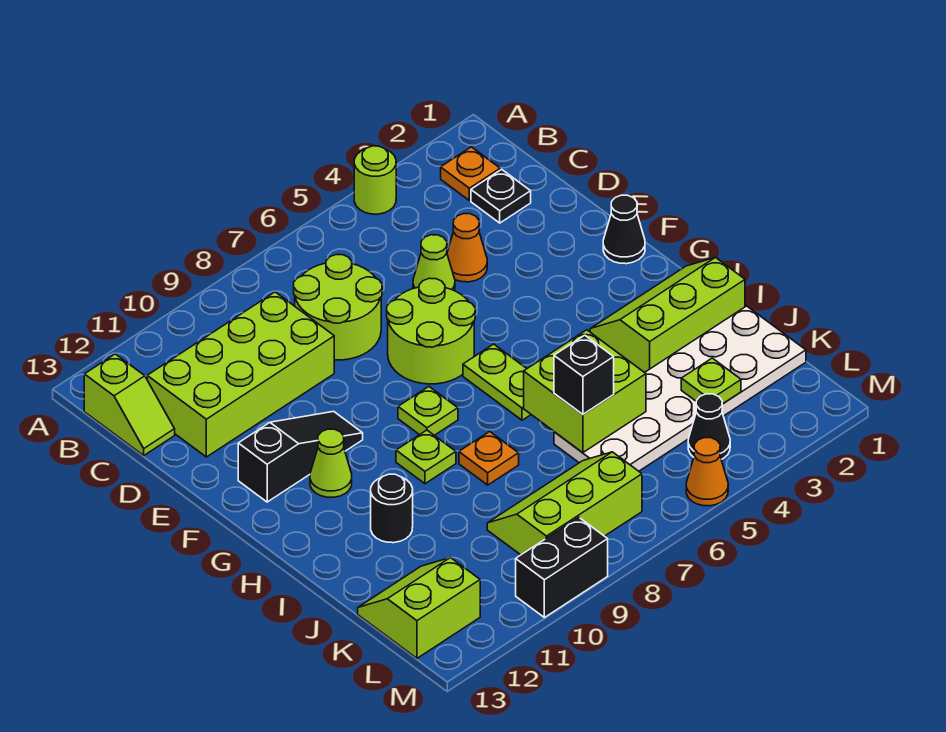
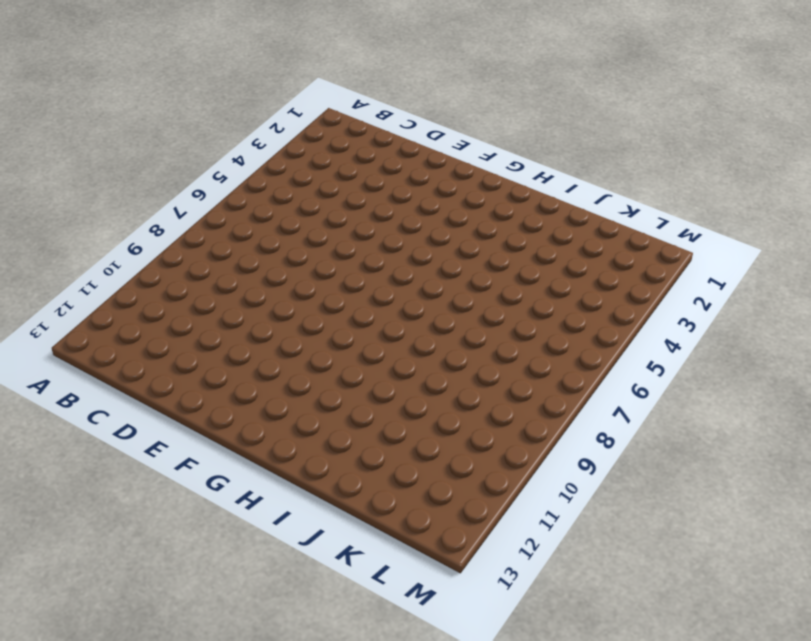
none -> lime 1x1 round brick [354,146,396,214]
none -> orange 1x1 plate [441,147,500,200]
none -> lime 1x2 slope [84,354,175,455]

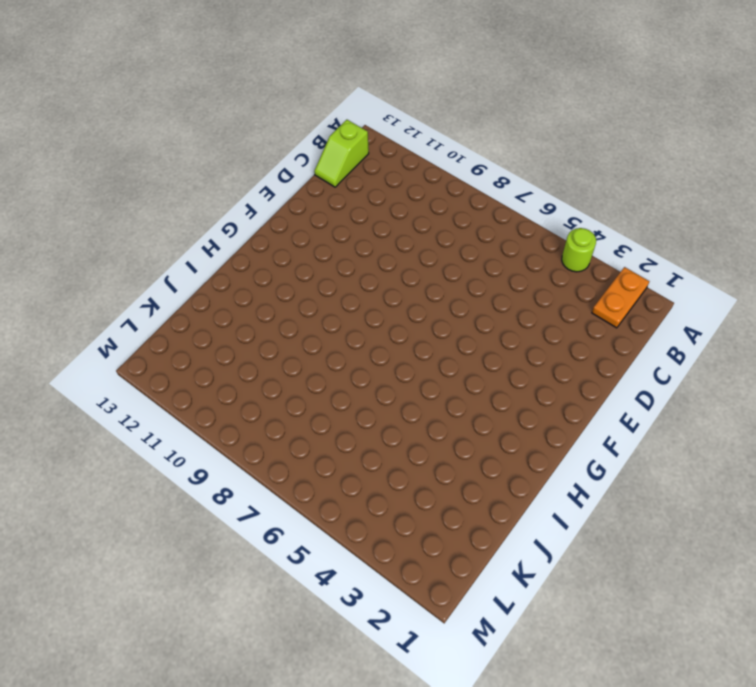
orange 1x2 plate [592,267,649,328] -> orange 1x1 plate [441,147,500,200]
none -> black 1x1 plate [471,169,531,223]
none -> lime 2x2 round brick [294,255,382,360]
none -> lime 2x4 brick [147,292,334,457]

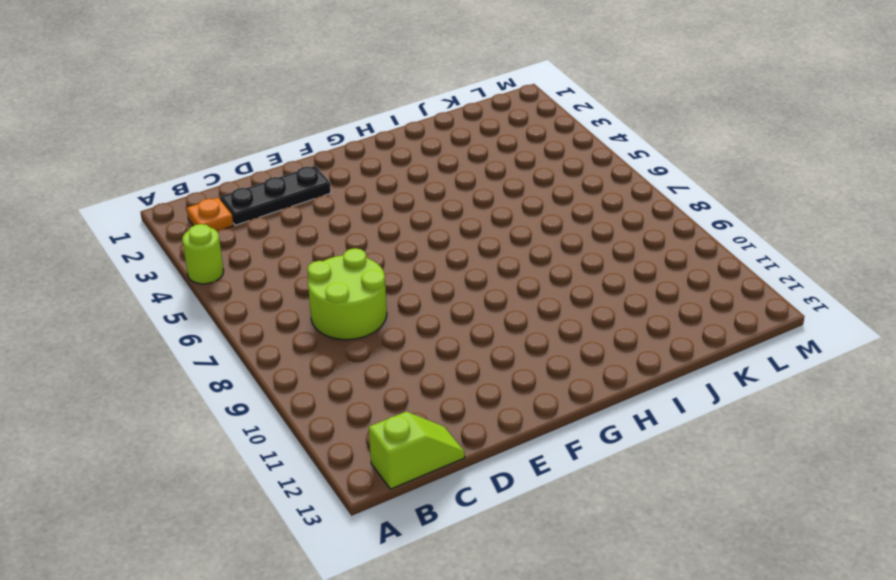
black 1x3 plate [220,166,331,225] -> black 1x1 plate [471,169,531,223]
none -> lime 2x4 brick [147,292,334,457]
none -> orange 1x1 cone [447,214,487,282]
none -> lime 1x1 cone [413,235,455,291]

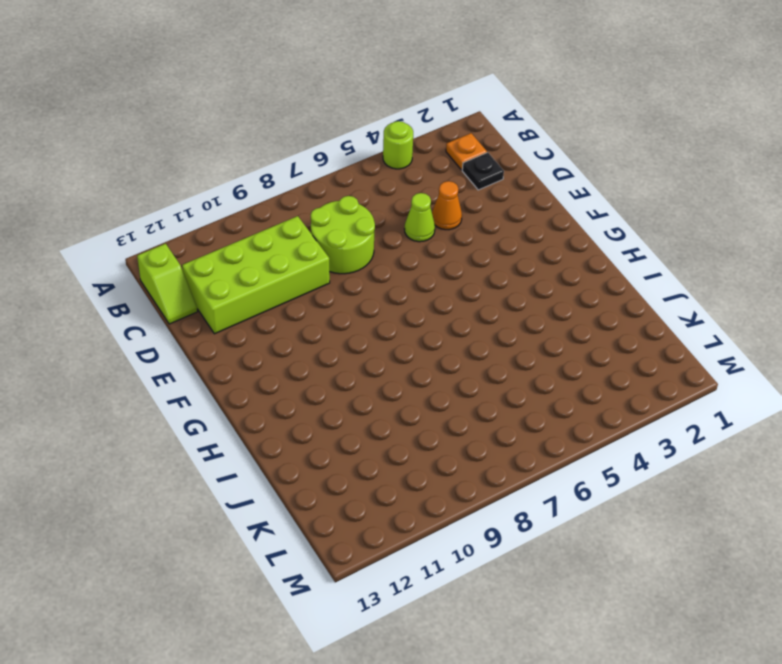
none -> lime 2x2 round brick [387,278,475,384]
none -> black 1x1 cone [603,195,645,264]
none -> black 1x3 slope [238,411,363,502]

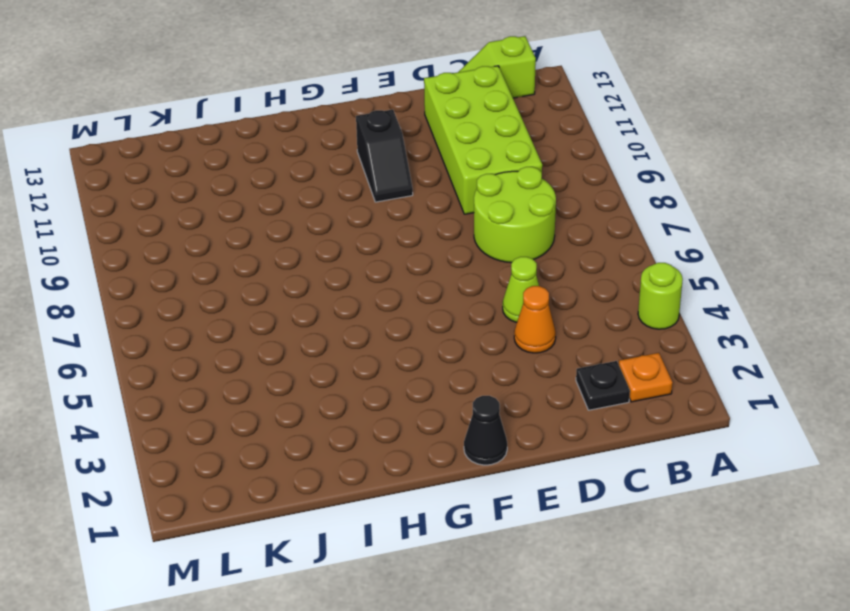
black 1x2 slope [356,110,413,202] -> black 1x3 slope [238,411,363,502]
none -> lime 2x2 round brick [387,278,475,384]
none -> lime 1x2 plate [463,344,531,420]
none -> lime 1x1 plate [398,387,458,435]

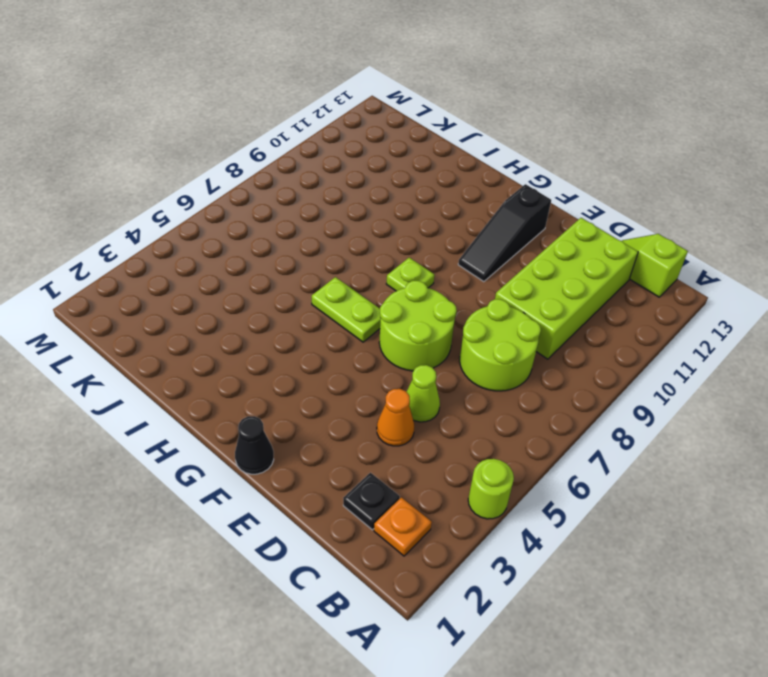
none -> lime 1x1 cone [310,429,352,497]
none -> lime 2x3 slope [590,257,745,373]
none -> lime 1x1 plate [396,430,456,484]

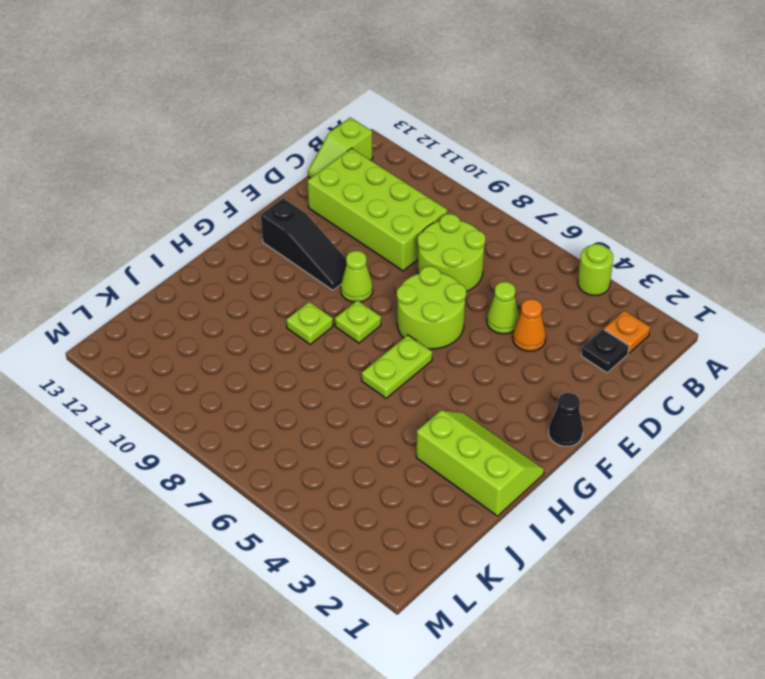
lime 1x1 cone [341,251,373,302] -> lime 1x1 cone moved to [310,429,352,497]
none -> orange 1x1 plate [459,432,519,485]
none -> black 1x1 round brick [371,474,413,543]
none -> white 2x6 plate [554,306,806,471]

